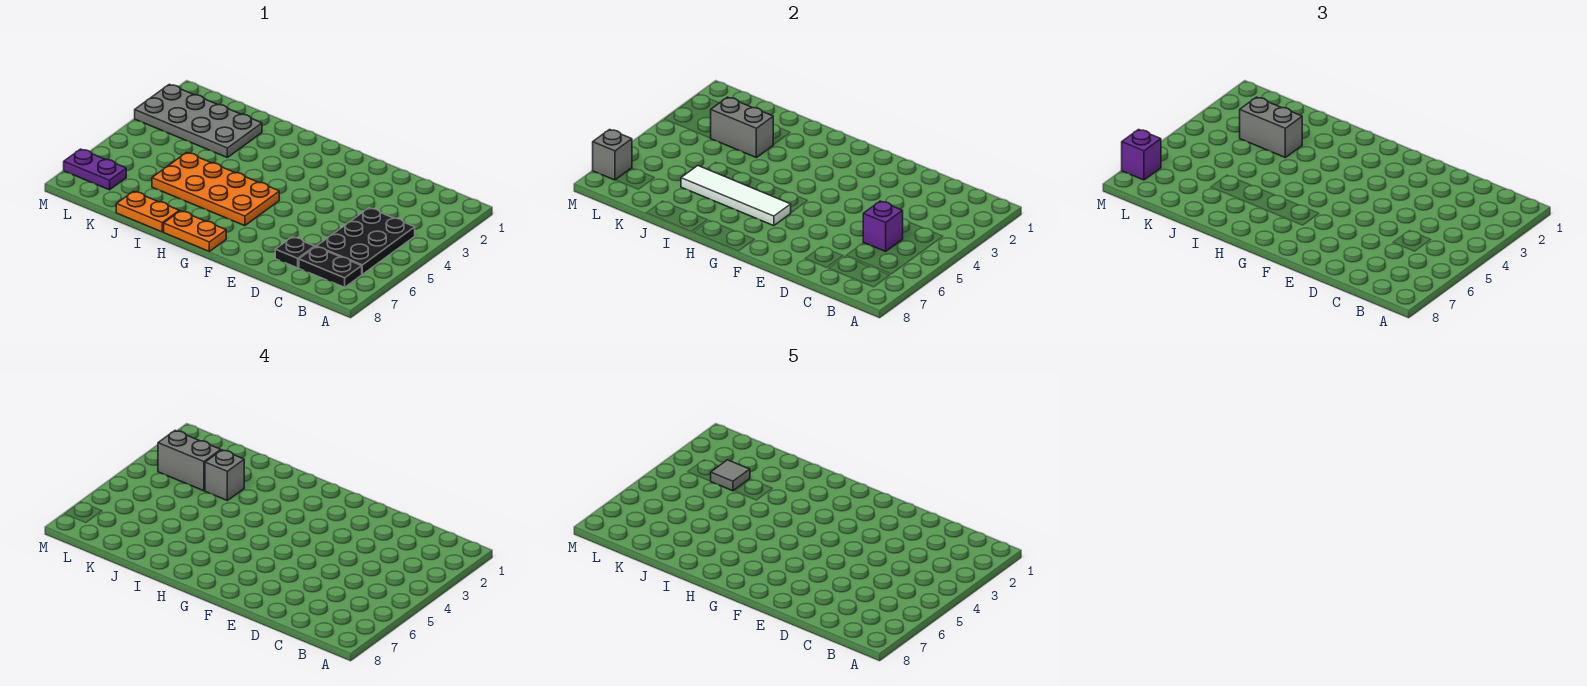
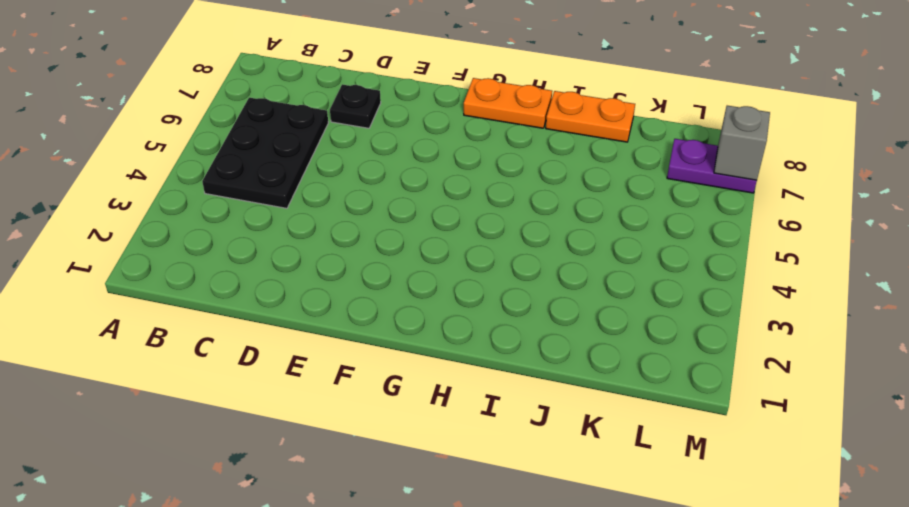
none -> black 1x2 plate [299,247,362,287]
none -> orange 2x4 plate [152,153,279,226]
none -> grey 2x4 plate [135,84,262,157]

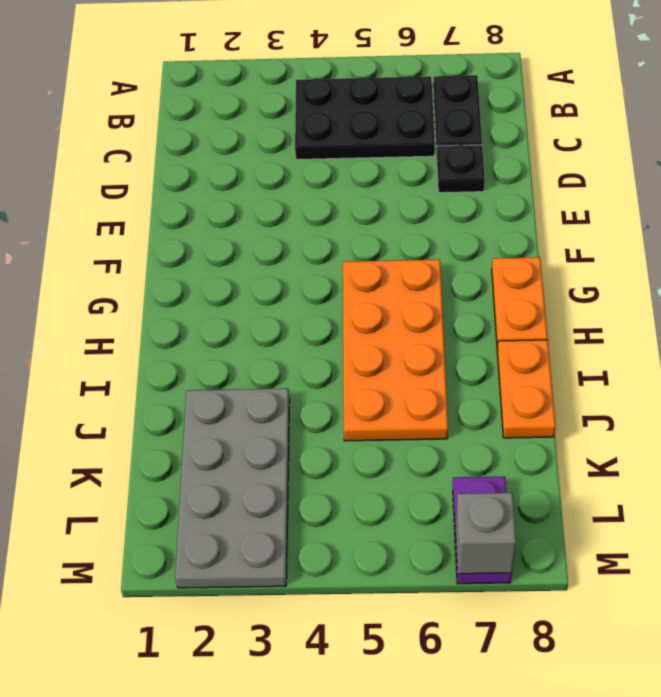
none -> purple 1x1 brick [863,201,903,251]
none -> white 1x4 tile [681,166,791,226]
none -> grey 1x2 brick [711,97,773,157]

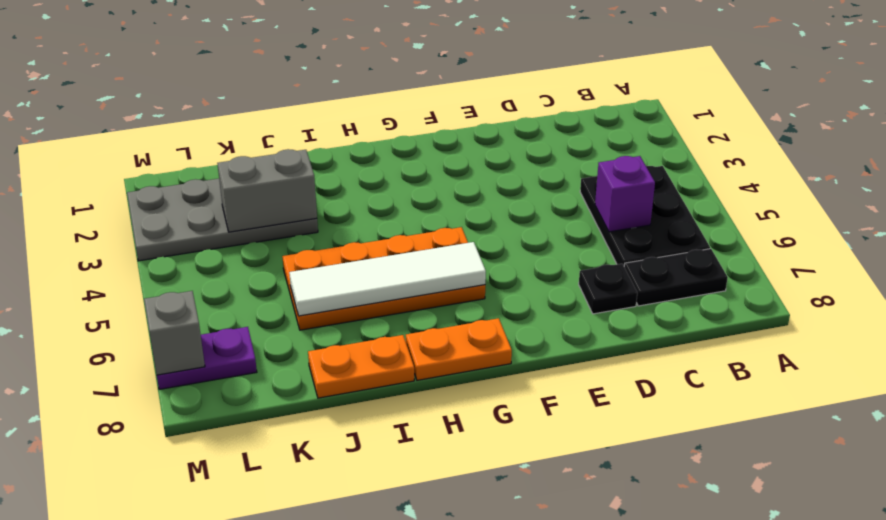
none -> grey 1x2 brick [1240,97,1302,157]
none -> purple 1x1 brick [1122,130,1161,180]
none -> grey 1x1 brick [205,450,244,500]

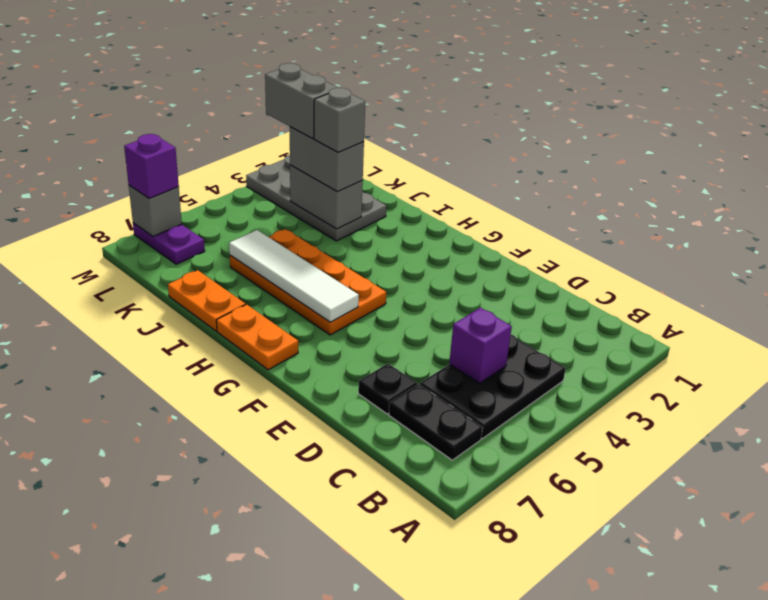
none -> grey 1x1 tile [711,460,750,491]

